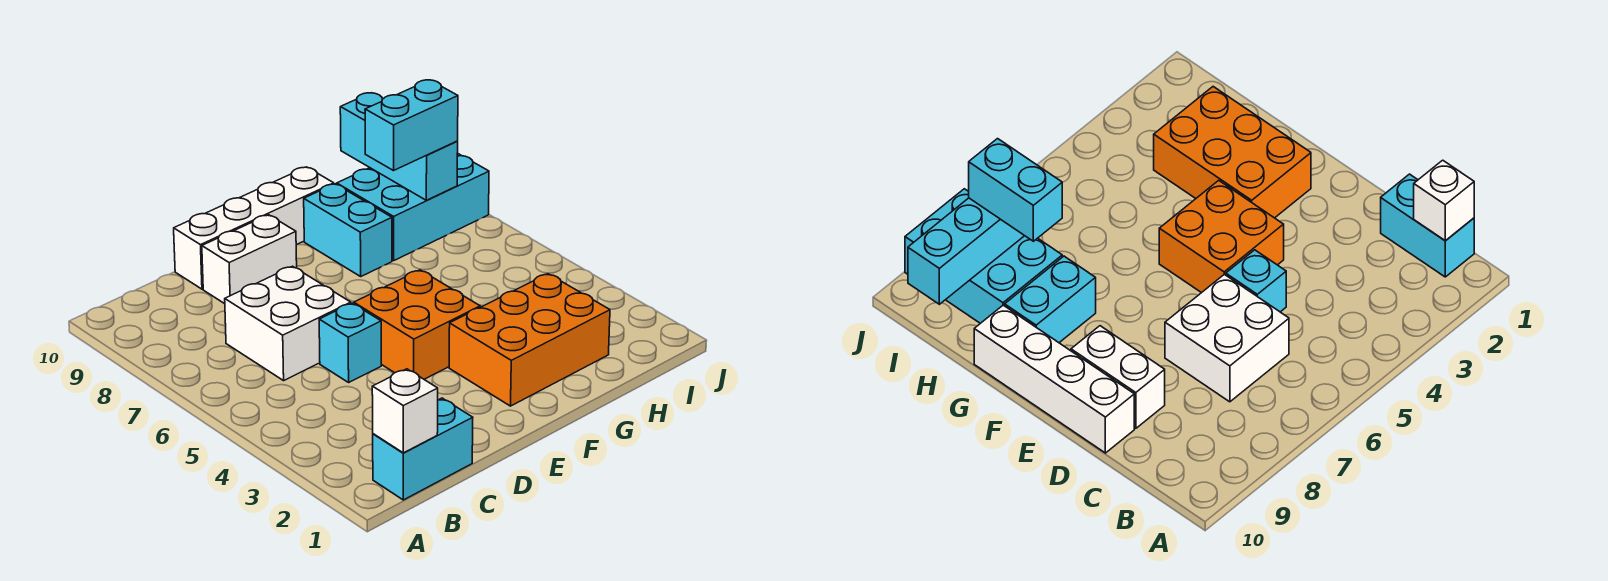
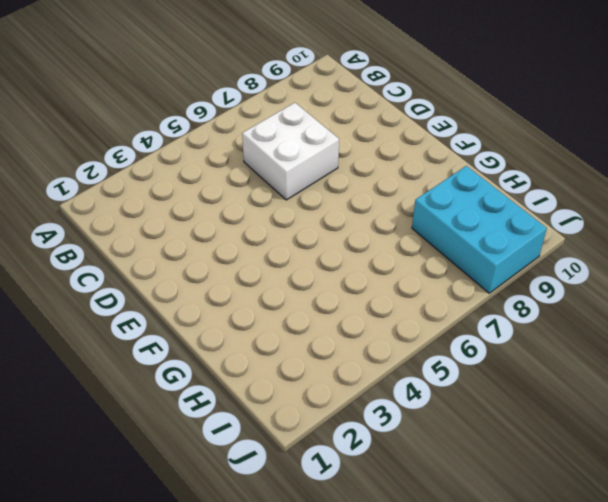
none -> cyan 1x2 brick [373,398,473,500]
none -> cyan 1x1 brick [319,303,381,382]
none -> white 1x2 brick [202,215,297,304]

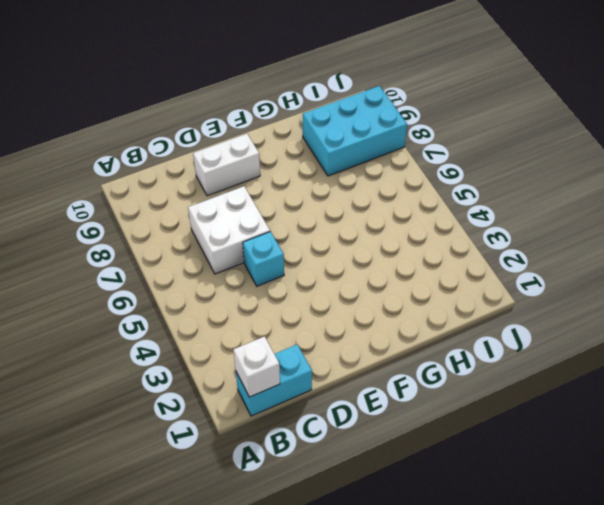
none -> white 1x4 brick [174,167,334,289]
none -> orange 2x2 brick [354,270,480,379]
none -> orange 2x3 brick [449,274,610,406]

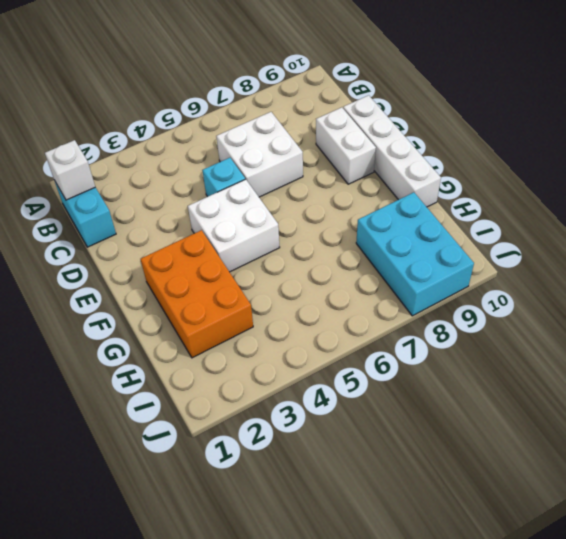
white 2x2 brick [188,179,280,272] -> orange 2x2 brick [354,270,480,379]
none -> cyan 1x2 brick [304,184,392,276]
none -> cyan 1x3 brick [340,93,458,200]
none -> cyan 1x2 brick [365,80,458,171]

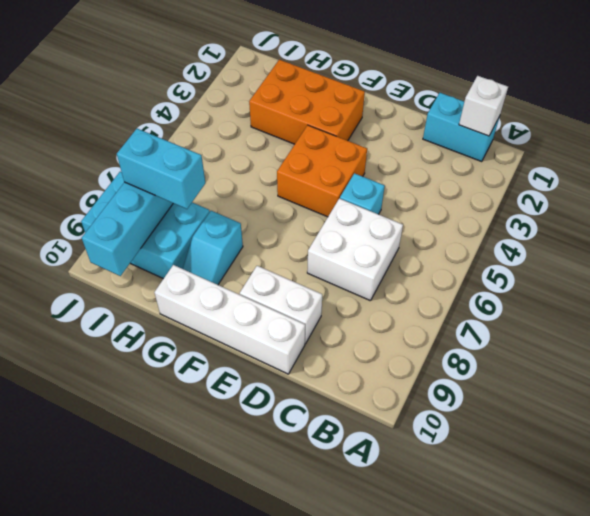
cyan 1x2 slope [183,211,243,285] -> cyan 1x2 brick [304,184,392,276]

